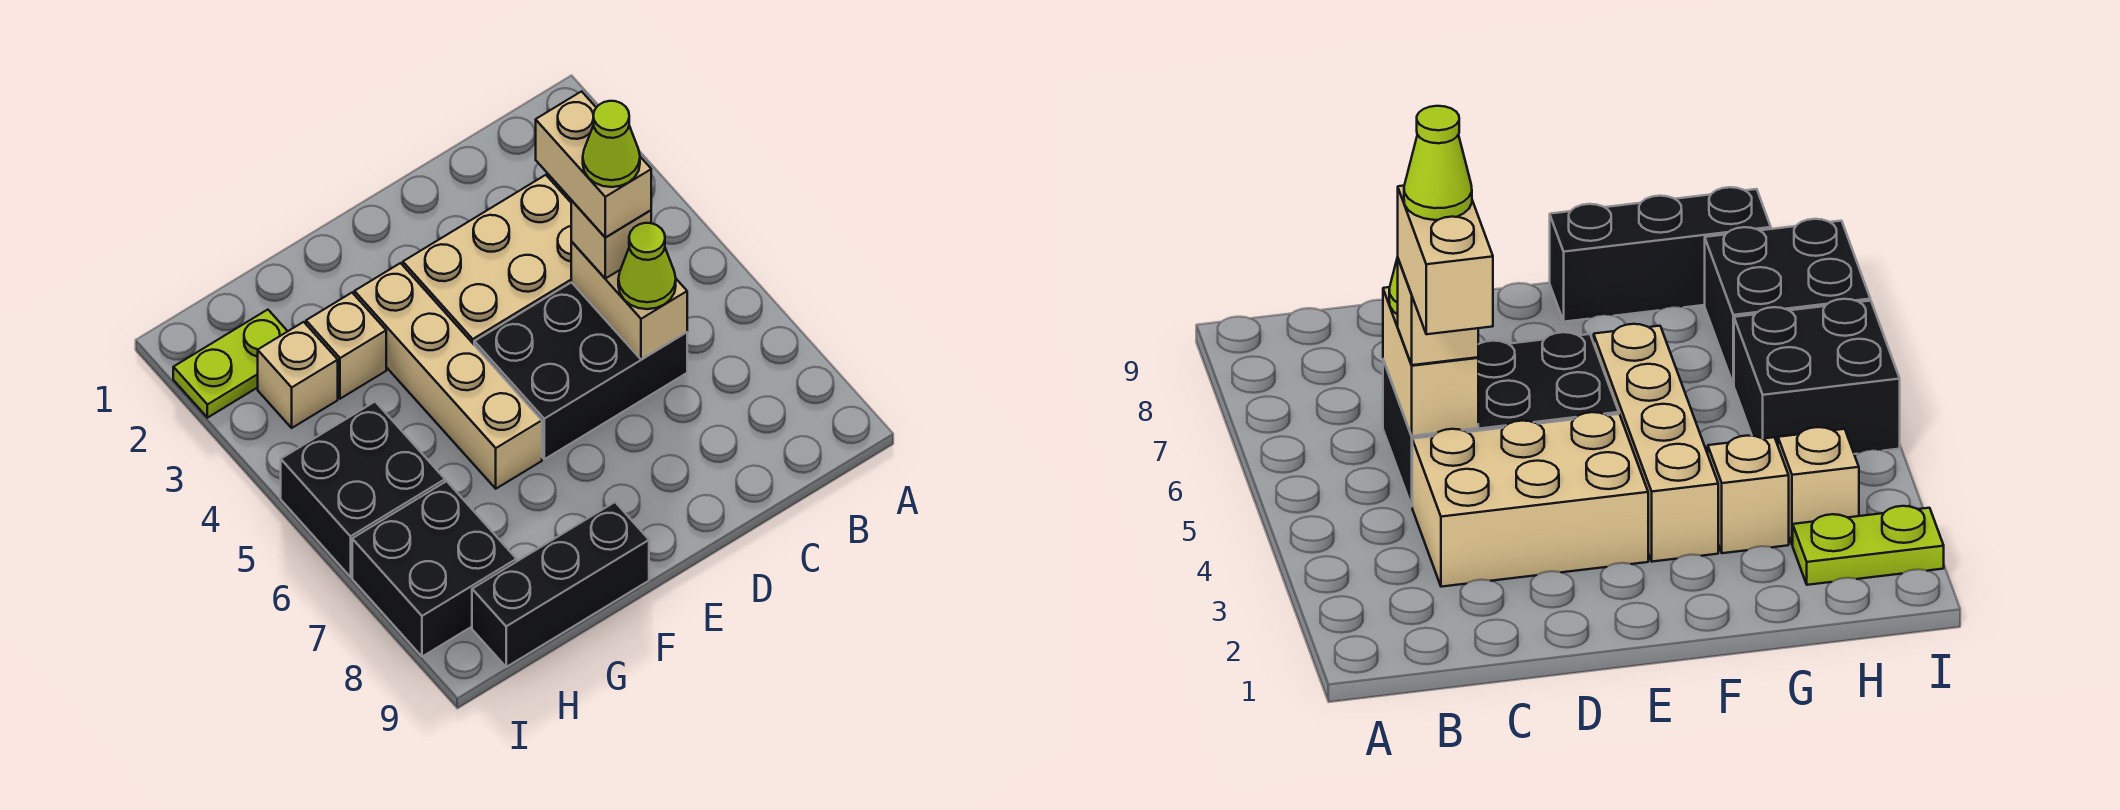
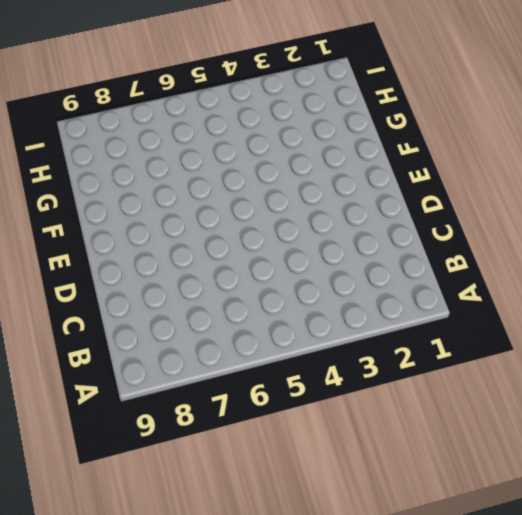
none -> tan 2x3 brick [403,175,571,344]
none -> black 2x3 brick [474,282,687,459]
none -> tan 1x4 brick [354,263,542,489]

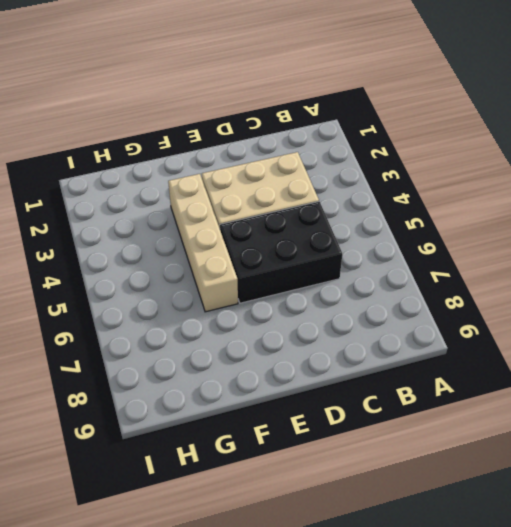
none -> black 1x3 brick [472,502,649,667]
none -> tan 1x1 brick [306,293,386,399]
none -> lime 1x2 plate [173,310,288,418]

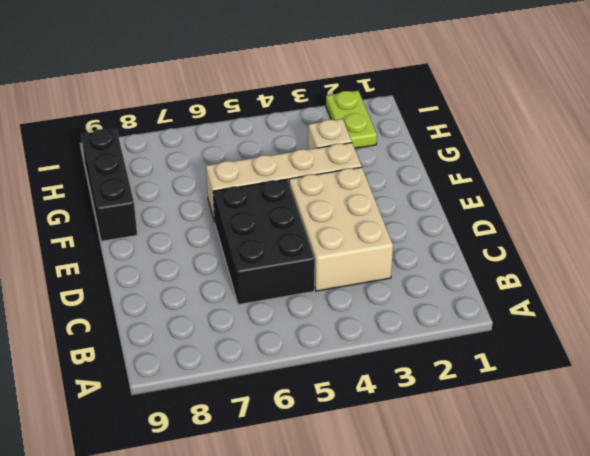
none -> tan 1x1 brick [258,322,338,428]
none -> black 2x2 brick [281,402,445,577]
none -> black 2x2 brick [352,481,517,657]

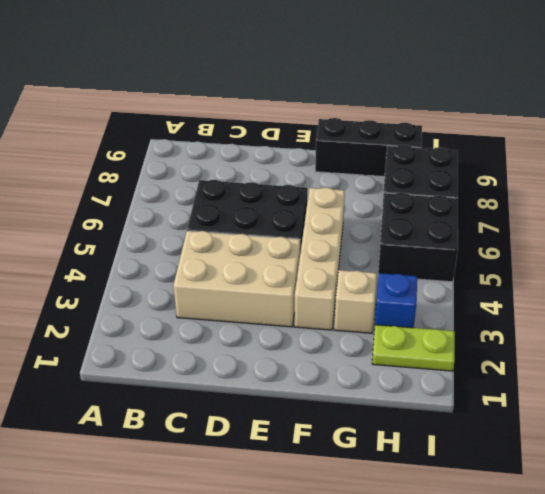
blue 1x1 brick [375,273,417,328] -> tan 1x1 brick [258,322,338,428]
none -> tan 1x2 brick [571,241,687,359]
none -> tan 1x1 brick [571,200,651,278]
none -> lime 1x1 cone [618,223,676,309]

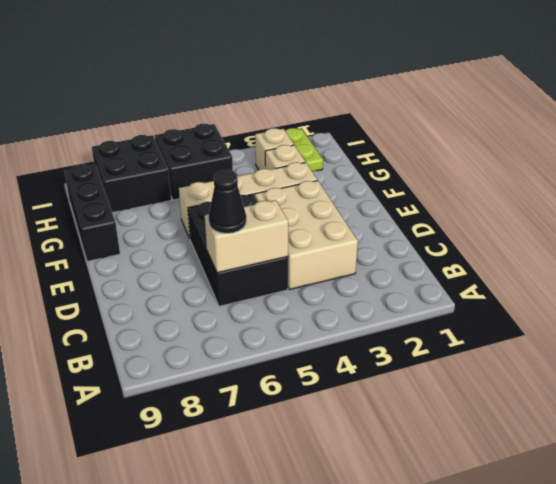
black 1x1 cone [209,170,246,233] -> lime 1x1 cone [618,223,676,309]
none -> tan 1x1 brick [571,200,651,278]
none -> tan 1x2 brick [536,91,651,237]
none -> lime 1x1 cone [583,101,640,187]

